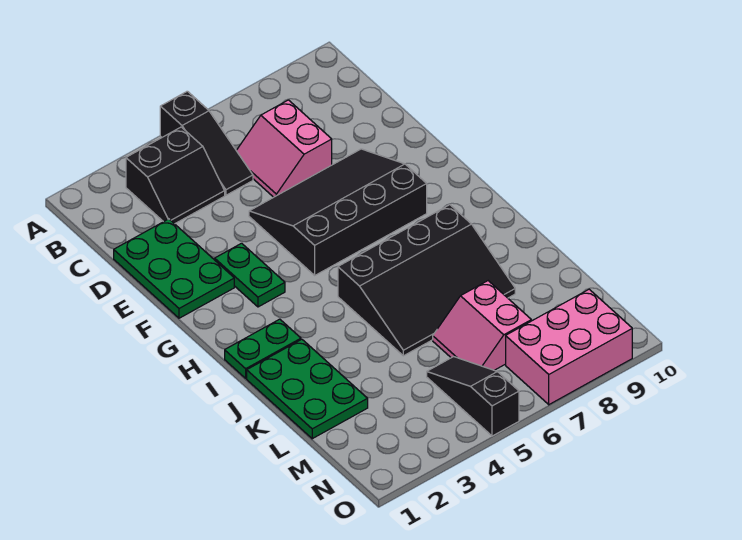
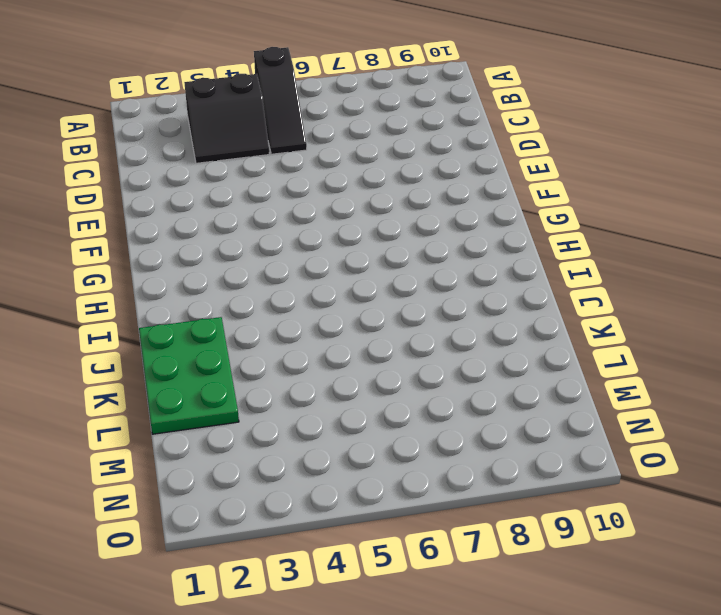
none -> pink 2x2 slope [236,100,332,197]
none -> green 2x3 plate [114,219,234,318]
none -> black 3x4 slope [249,149,427,275]

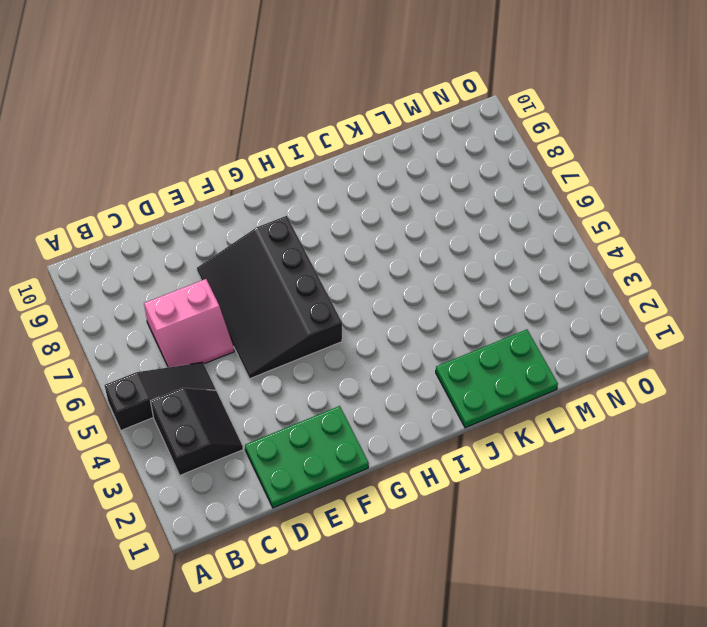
none -> green 1x2 plate [215,243,285,307]
none -> green 1x2 plate [225,319,301,378]
none -> black 3x4 slope [338,205,515,356]

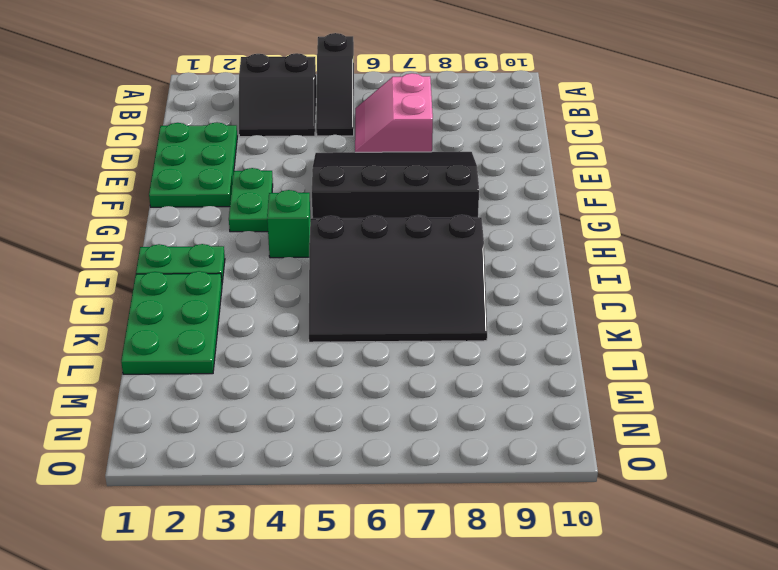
green 1x1 brick [267,190,310,258] -> none
none -> pink 2x2 slope [433,281,531,370]
none -> black 1x3 slope [427,357,519,436]
none -> pink 2x3 brick [506,289,632,405]

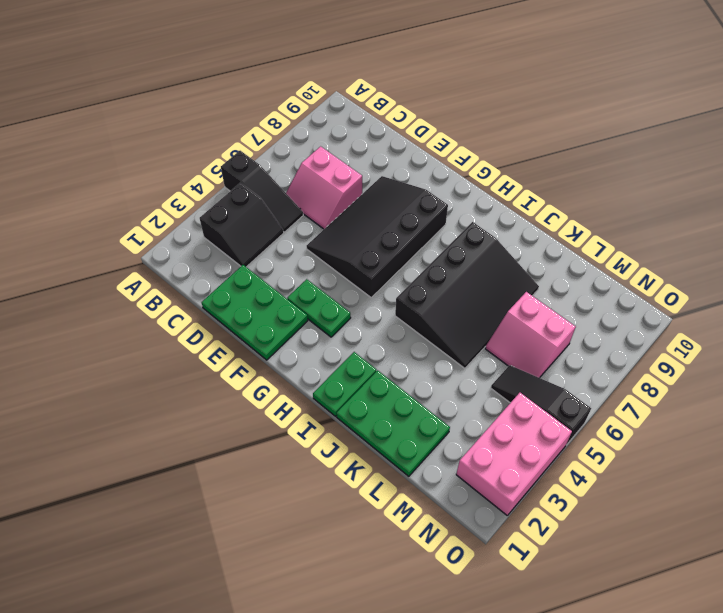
pink 2x3 brick [456,393,572,515] -> pink 2x3 brick moved to [506,289,632,405]

